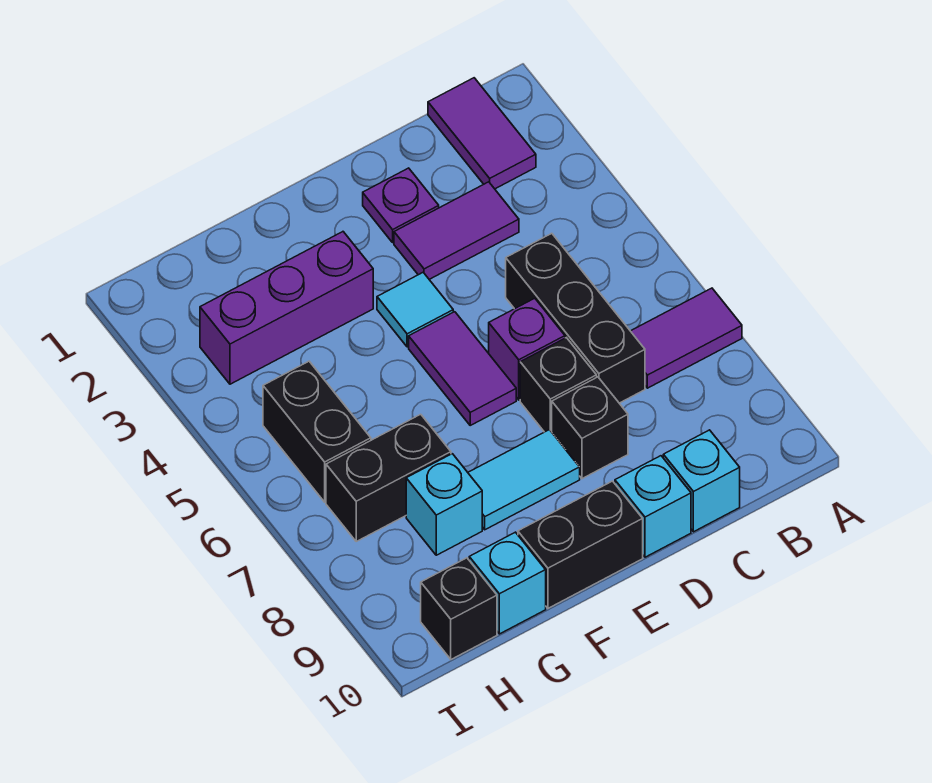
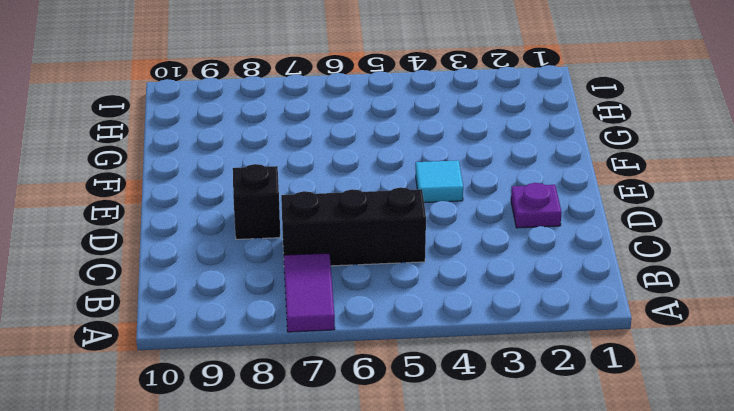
none -> purple 1x2 tile [428,78,536,189]
none -> purple 1x2 tile [394,182,519,279]
none -> cyan 1x1 brick [663,430,740,532]

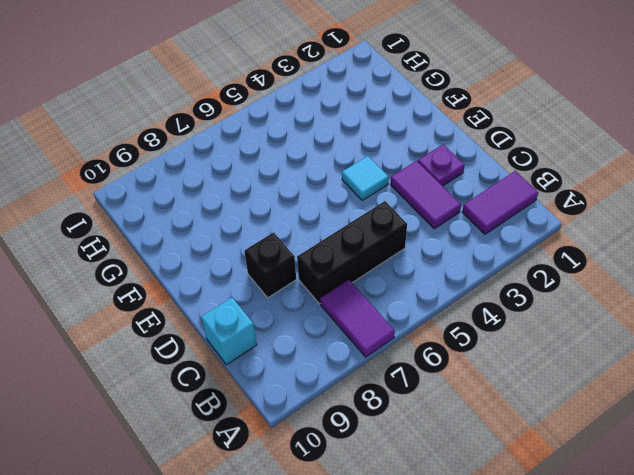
none -> purple 1x1 brick [489,298,565,400]
none -> black 1x1 brick [520,338,597,432]
none -> cyan 1x1 brick [615,456,691,557]

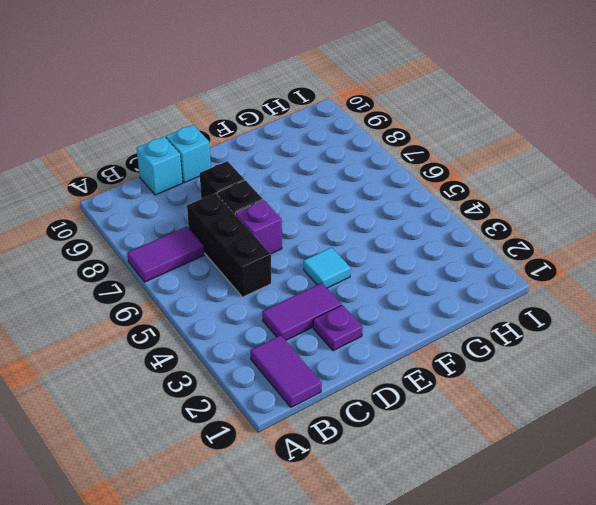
none -> purple 1x2 tile [409,312,516,425]
none -> cyan 1x2 tile [468,430,580,530]
none -> black 1x2 brick [518,481,643,608]

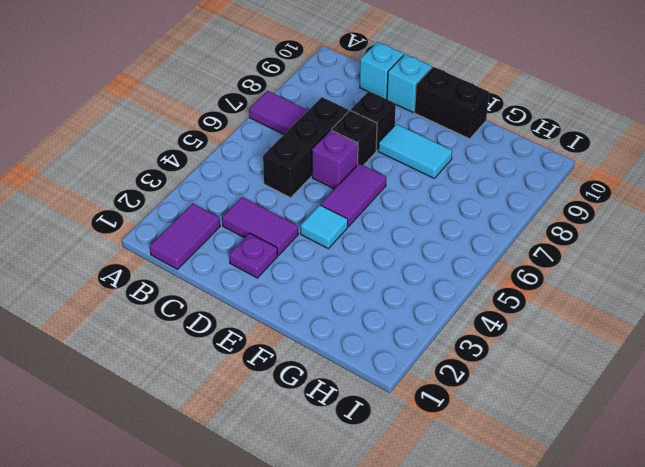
none -> purple 1x3 brick [200,232,373,384]
none -> black 1x2 brick [326,414,451,541]
none -> cyan 1x1 brick [406,454,482,555]

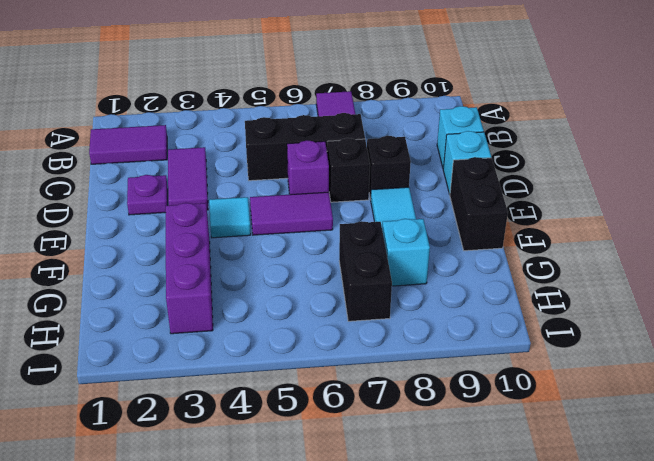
none -> cyan 1x1 brick [469,532,546,634]
none -> black 1x2 brick [263,361,371,502]
none -> black 1x1 brick [421,558,497,659]

